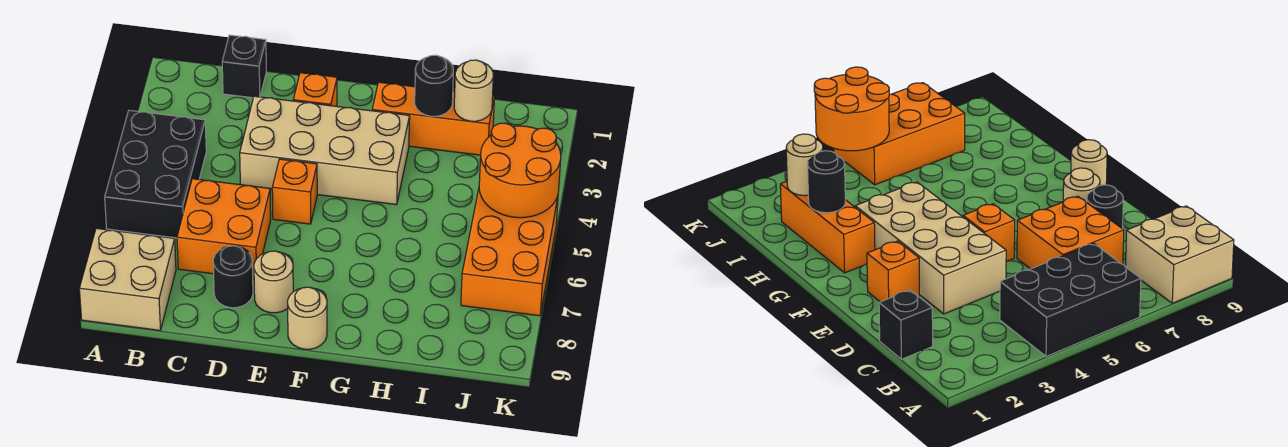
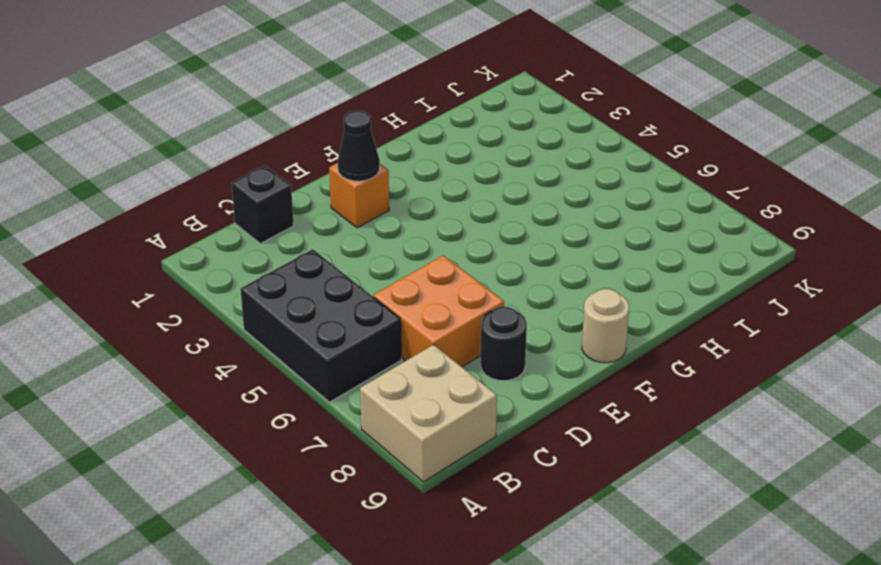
black 1x1 cone [337,111,380,181] -> none
none -> tan 2x4 brick [240,96,410,205]
none -> orange 1x1 brick [272,159,317,224]
none -> tan 1x1 round brick [254,251,293,313]

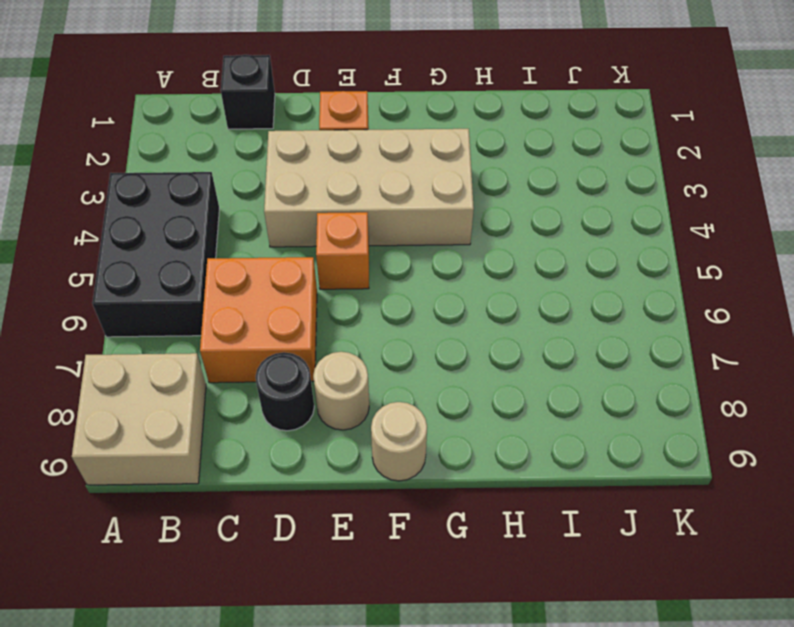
none -> orange 1x3 brick [372,82,495,155]
none -> orange 2x3 brick [461,189,558,316]
none -> black 1x1 round brick [415,55,453,116]

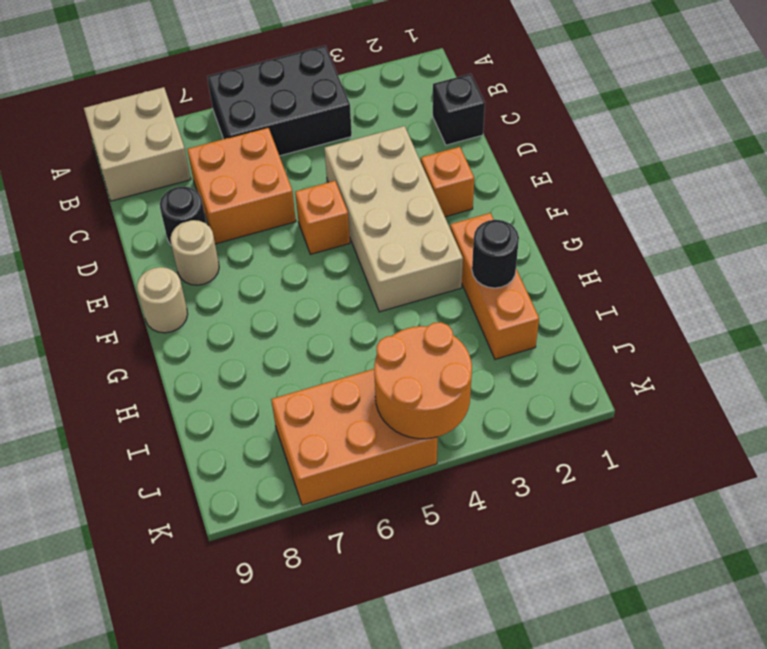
none -> tan 1x1 round brick [454,60,493,121]

